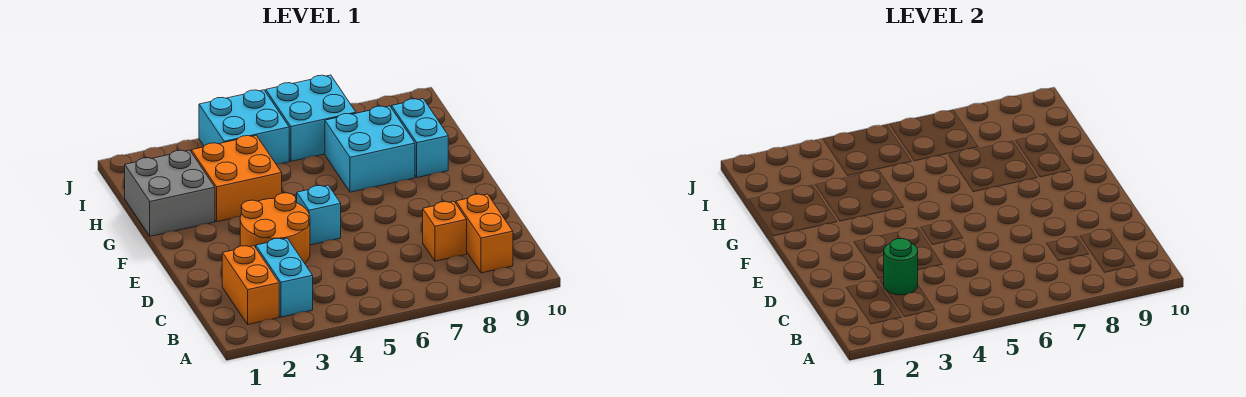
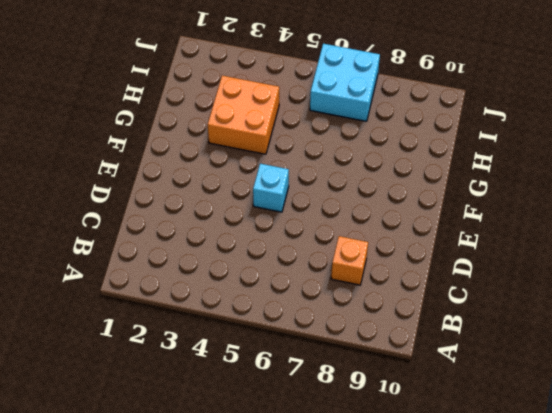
none -> orange 1x2 brick [222,246,279,324]
none -> cyan 1x2 brick [256,238,313,317]
none -> orange 1x2 brick [456,194,513,273]

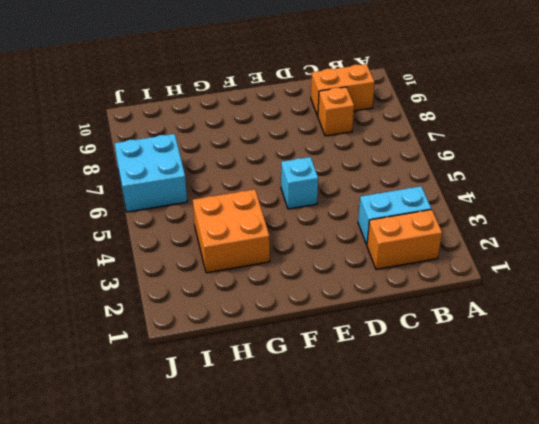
none -> orange 2x2 round brick [240,193,310,263]
none -> grey 2x2 brick [125,150,215,236]
none -> cyan 2x2 brick [325,106,415,192]

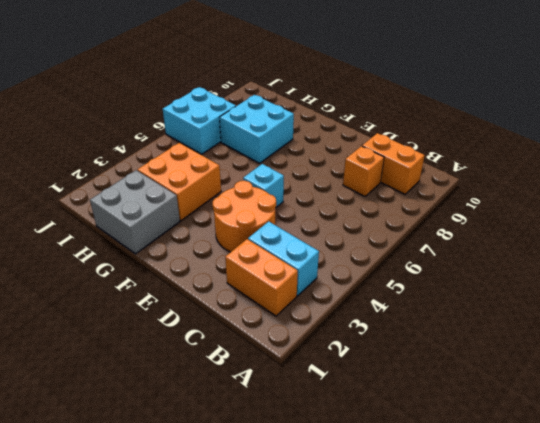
none -> cyan 1x2 brick [392,99,448,177]
none -> cyan 2x2 brick [199,90,289,164]
none -> green 1x1 round brick [883,238,918,295]

